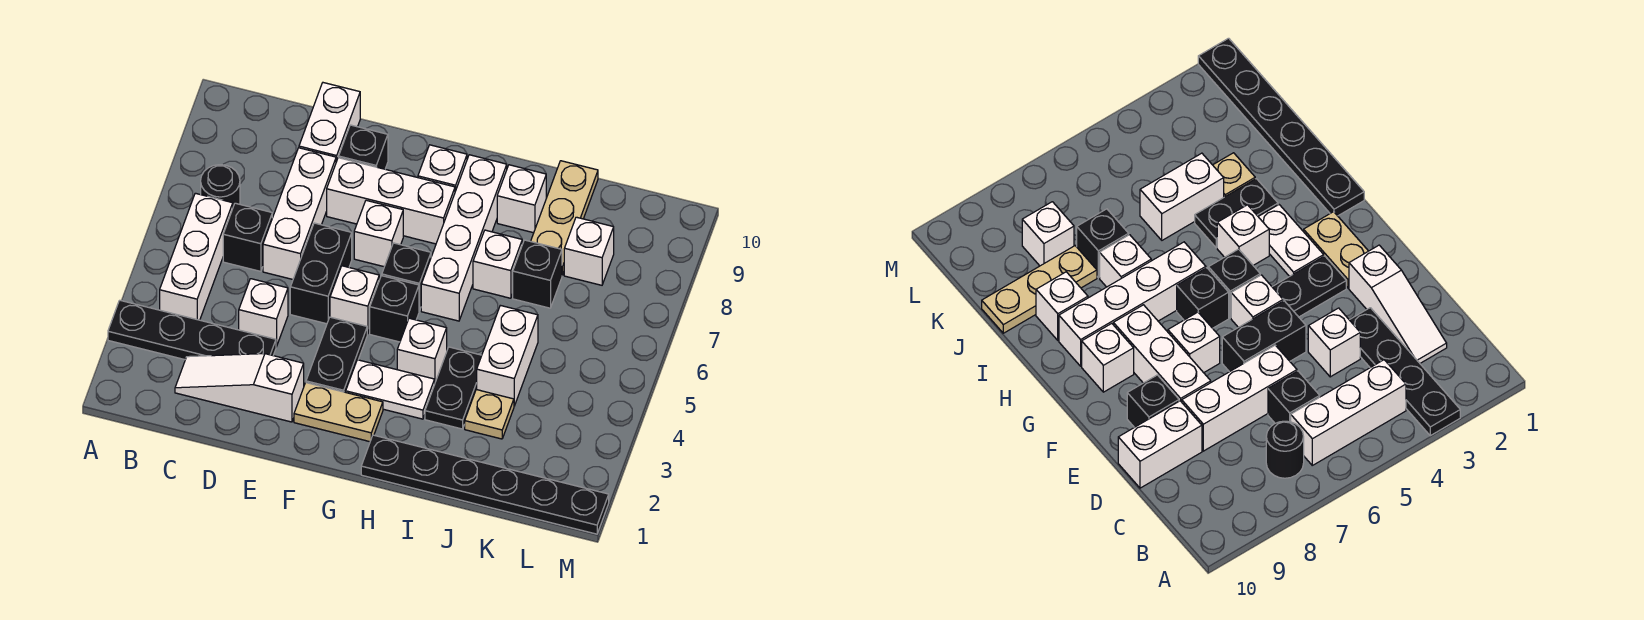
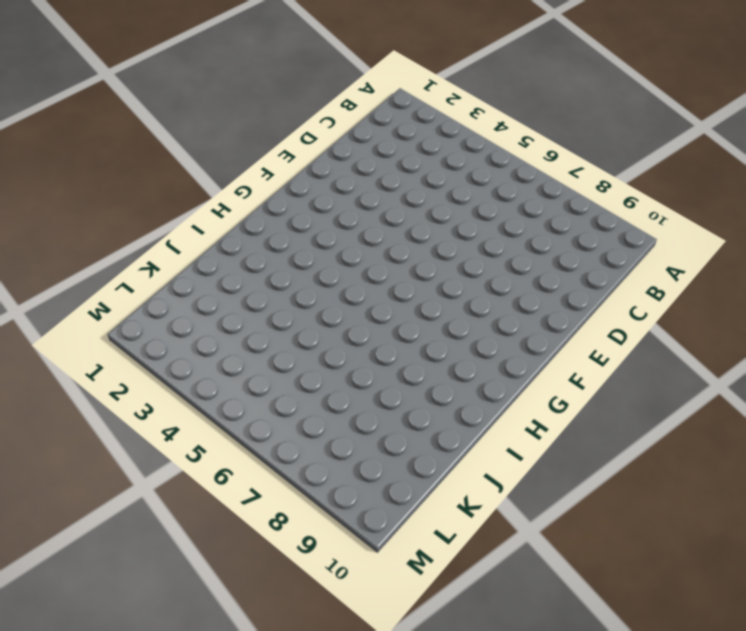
none -> black 1x4 plate [108,300,276,360]
none -> white 1x3 brick [160,193,233,320]
none -> black 1x1 round brick [201,165,240,206]
none -> white 1x3 slope [175,354,304,422]

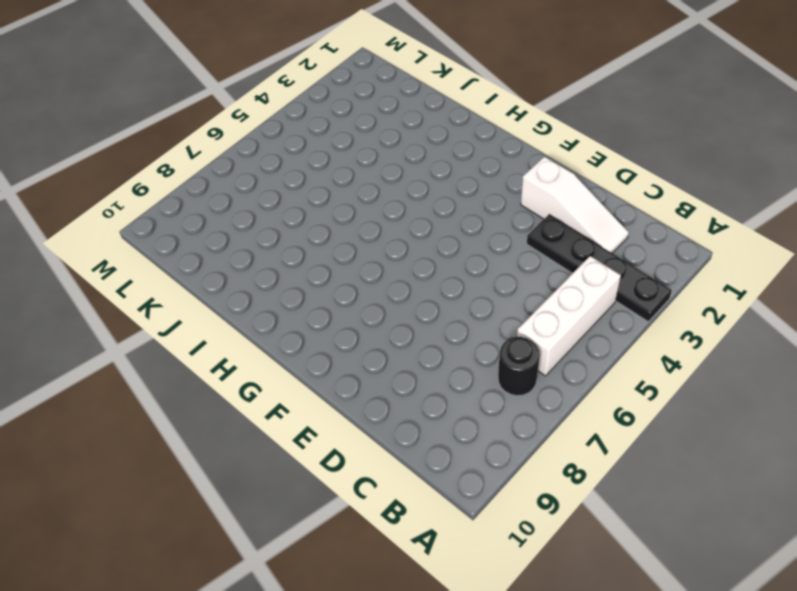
none -> black 1x1 brick [223,203,272,271]
none -> white 1x1 brick [239,279,288,347]
none -> white 1x3 brick [263,148,336,279]
none -> white 1x2 brick [299,83,360,162]

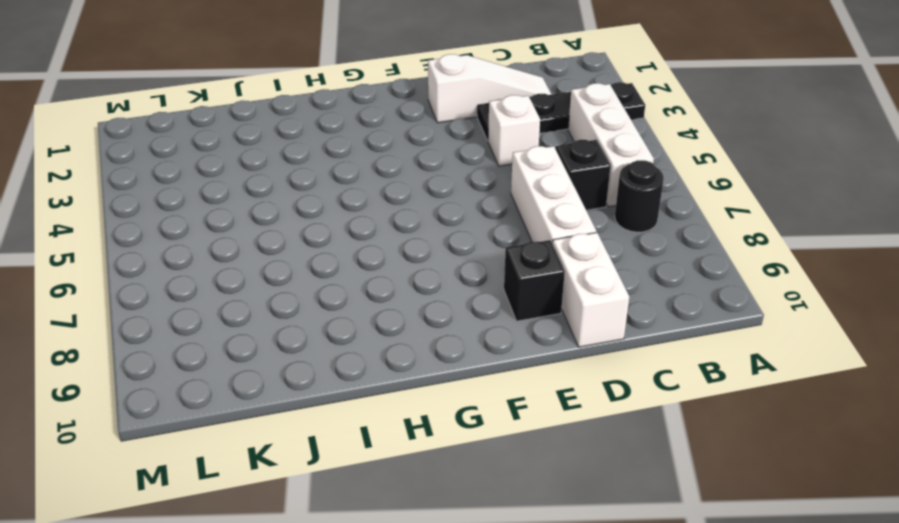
none -> black 1x2 brick [290,223,352,324]
none -> white 1x3 brick [327,158,455,244]
none -> tan 1x2 plate [294,383,383,442]
none -> black 1x2 plate [306,317,367,392]

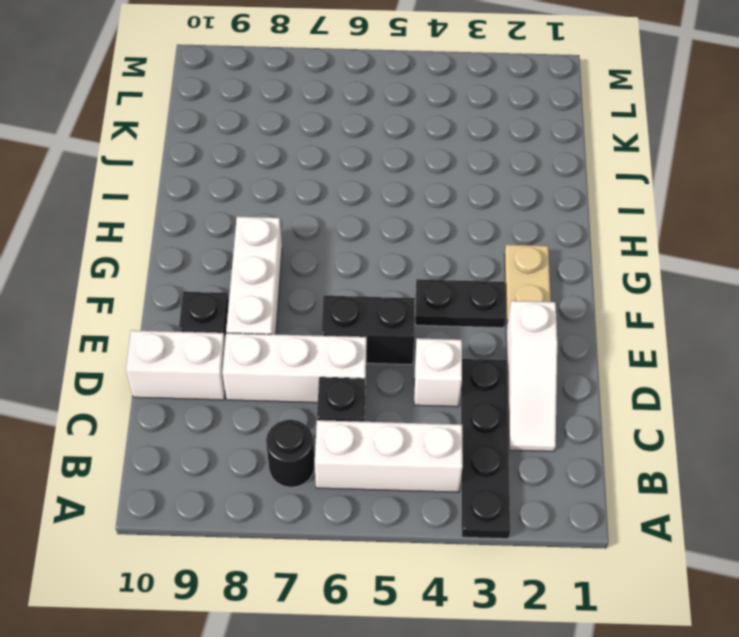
none -> white 1x1 brick [330,266,379,334]
none -> white 1x1 brick [354,200,403,267]
none -> white 1x2 plate [346,360,435,419]
none -> black 1x1 brick [370,276,419,342]

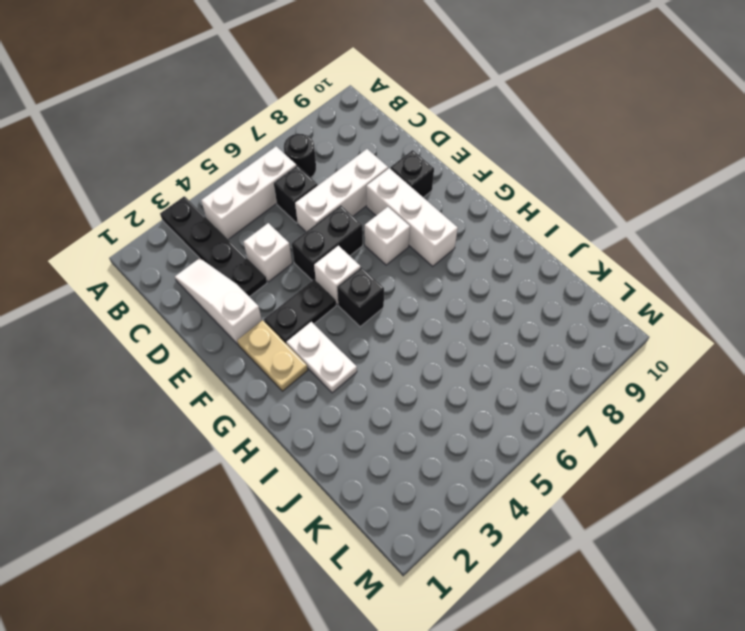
none -> white 1x2 brick [299,83,360,162]
none -> black 1x1 brick [382,243,431,311]
none -> white 1x1 brick [418,145,467,191]
none -> black 1x6 plate [361,435,609,534]

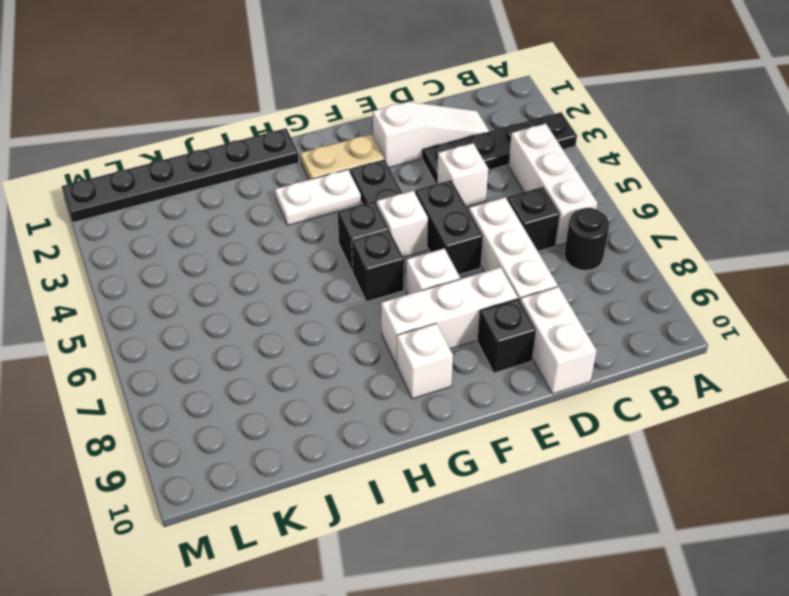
none -> white 1x1 brick [397,318,447,382]
none -> white 1x4 brick [421,155,507,321]
none -> black 1x2 plate [425,347,482,429]
none -> white 1x1 brick [473,230,522,298]

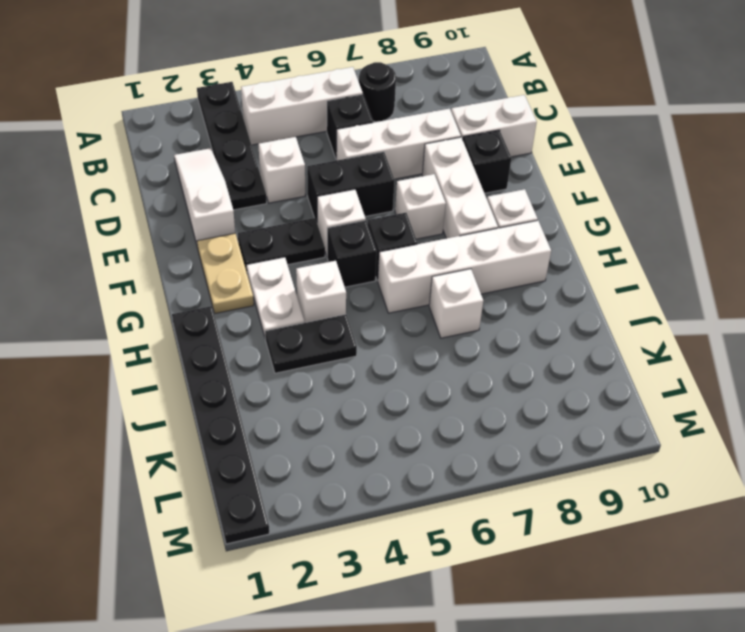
none -> white 1x1 brick [497,165,546,233]
none -> tan 1x1 plate [465,389,514,439]
none -> white 1x2 brick [477,305,538,406]
none -> black 1x1 brick [513,240,562,308]

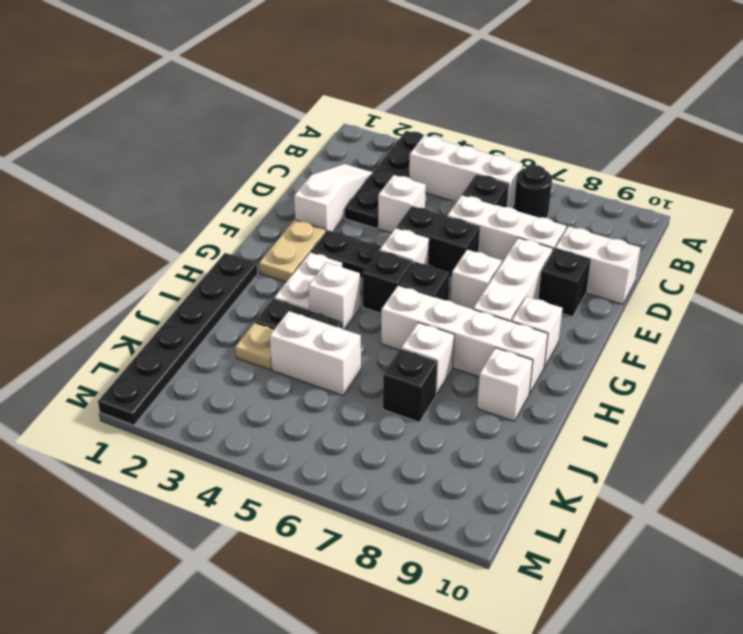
none -> tan 1x3 plate [531,161,598,275]
none -> white 1x1 brick [564,217,614,285]

